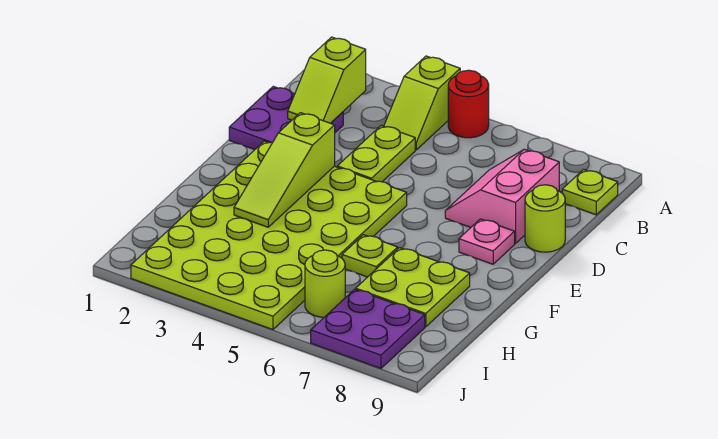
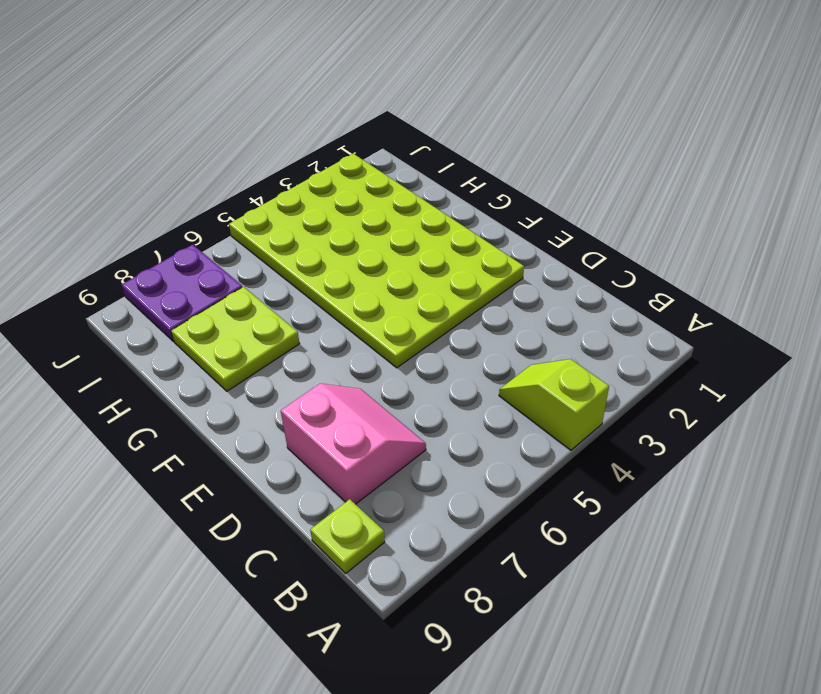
none -> red 1x1 round brick [448,70,489,138]
none -> purple 2x2 plate [229,86,343,150]
none -> lime 1x2 plate [337,125,415,182]

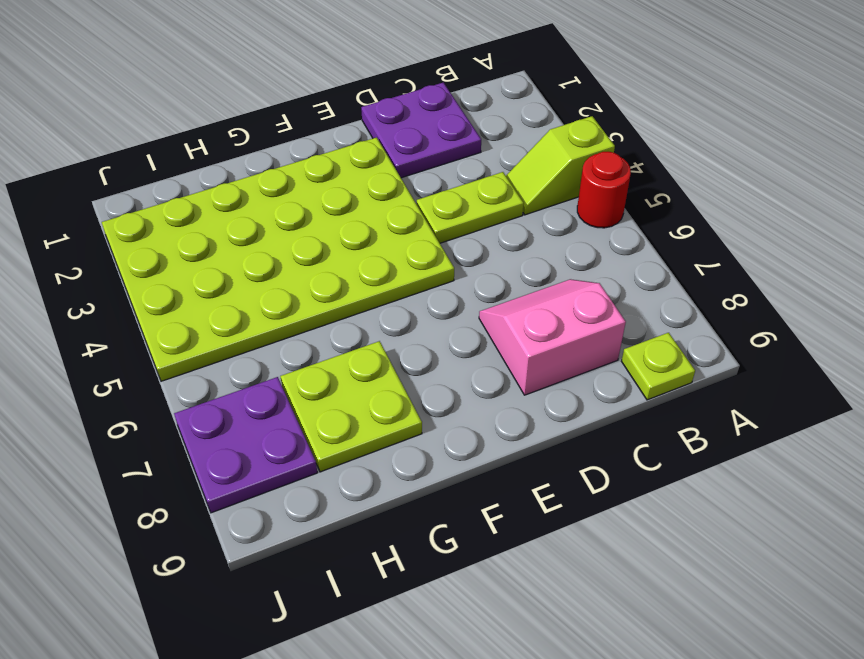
none -> lime 1x1 round brick [525,185,565,252]
none -> pink 1x1 plate [459,219,515,264]
none -> lime 1x1 plate [342,235,398,277]

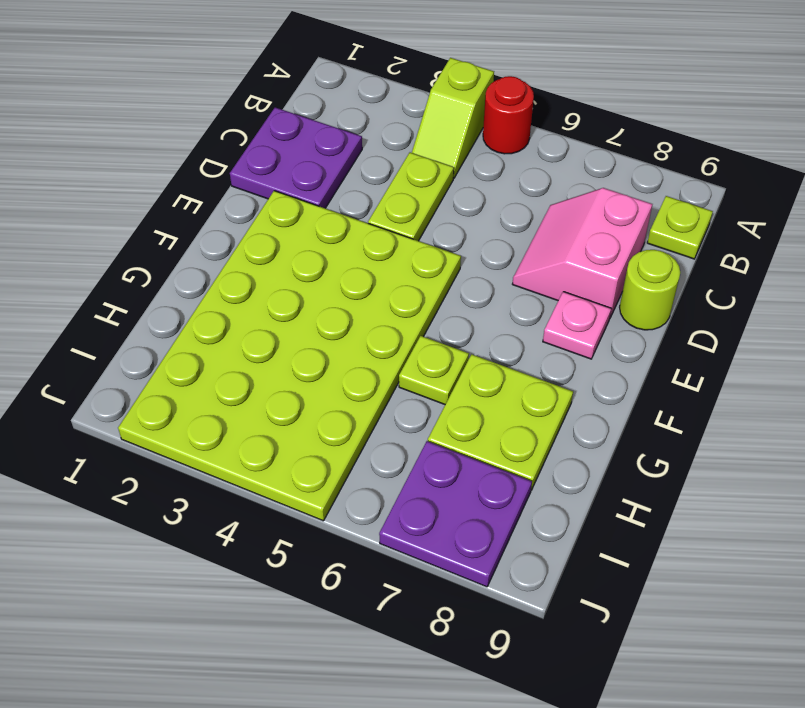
none -> lime 1x1 round brick [305,250,345,317]
none -> lime 1x2 slope [288,37,366,123]
none -> lime 1x3 slope [234,113,335,227]

